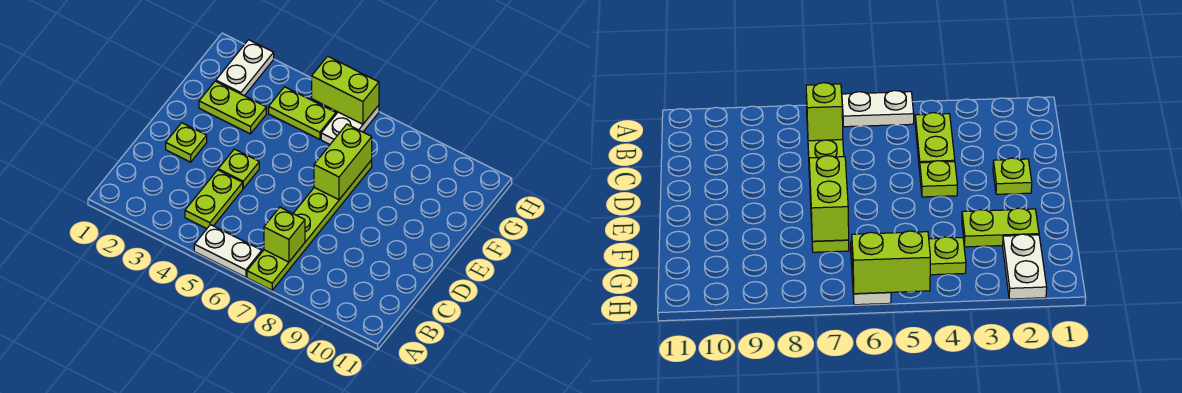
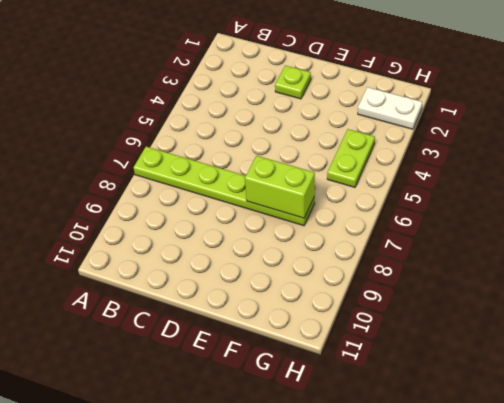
none -> white 1x2 plate [194,225,262,277]
none -> lime 1x2 plate [185,170,243,229]
none -> lime 1x1 plate [218,149,259,188]

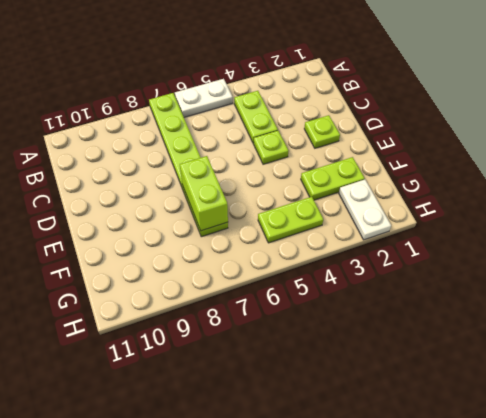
none -> white 1x2 plate [321,105,379,144]
none -> lime 1x1 brick [264,207,305,262]
none -> lime 1x2 brick [312,56,379,124]

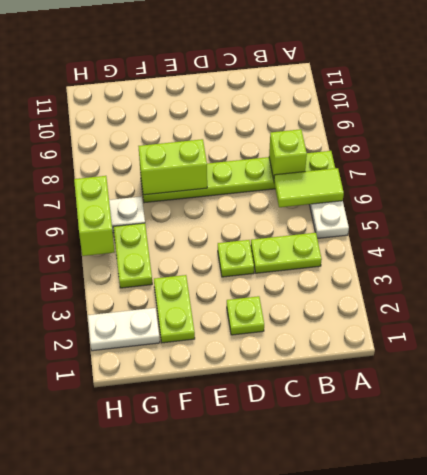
lime 1x2 tile [274,168,344,207] -> none

